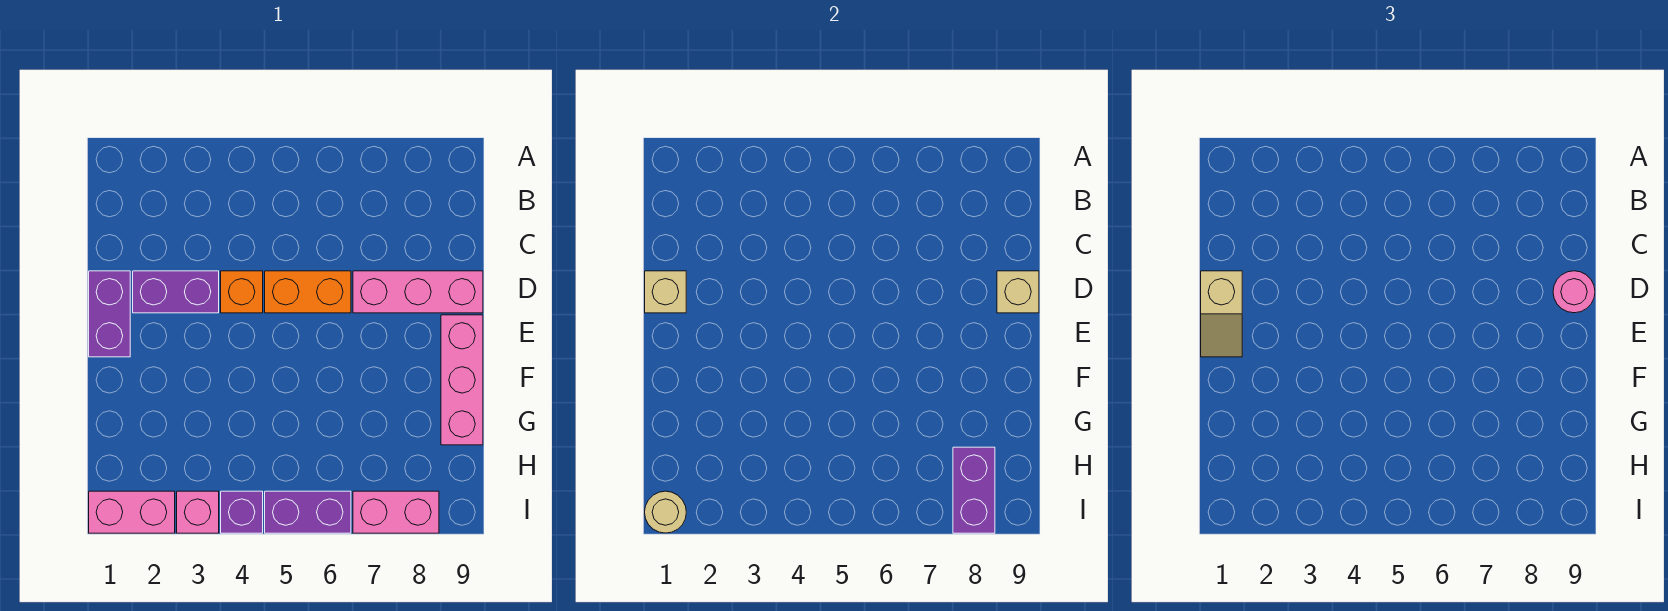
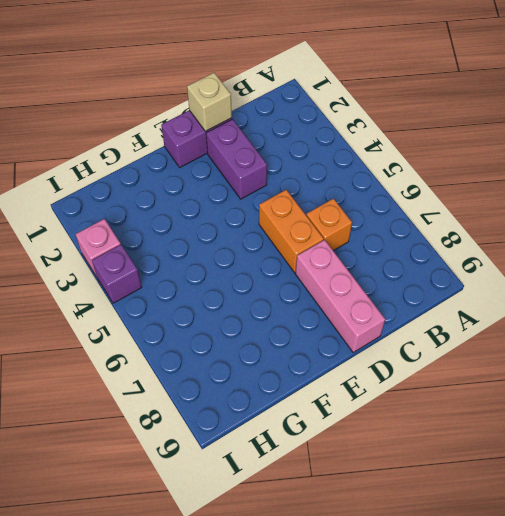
orange 1x1 brick [306,199,352,251] -> orange 1x1 brick moved to [221,271,263,313]
none -> pink 1x3 brick [441,315,483,445]
none -> pink 1x2 brick [89,491,175,533]
none -> purple 1x2 brick [265,491,351,533]

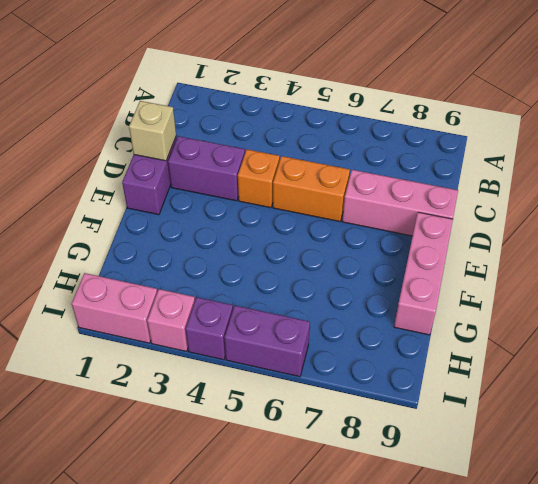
none -> pink 1x2 brick [353,491,439,533]
none -> tan 1x1 brick [997,271,1039,313]
none -> purple 1x2 brick [953,447,995,533]

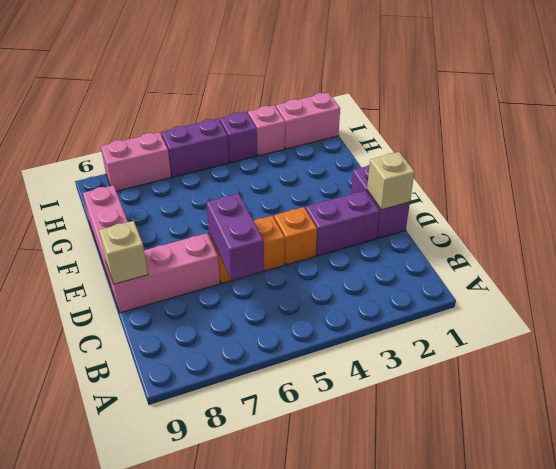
purple 1x2 brick [206,193,264,280] -> purple 1x2 brick moved to [953,447,995,533]
none -> tan 1x1 round brick [645,491,686,533]
none -> tan 1x2 slope [1201,271,1242,357]
none -> pink 1x1 round brick [1553,271,1595,313]

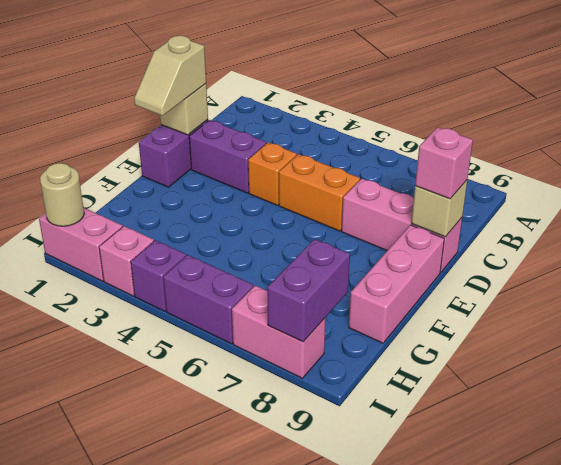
pink 1x1 brick [415,127,473,199] -> pink 1x1 round brick [1553,271,1595,313]

